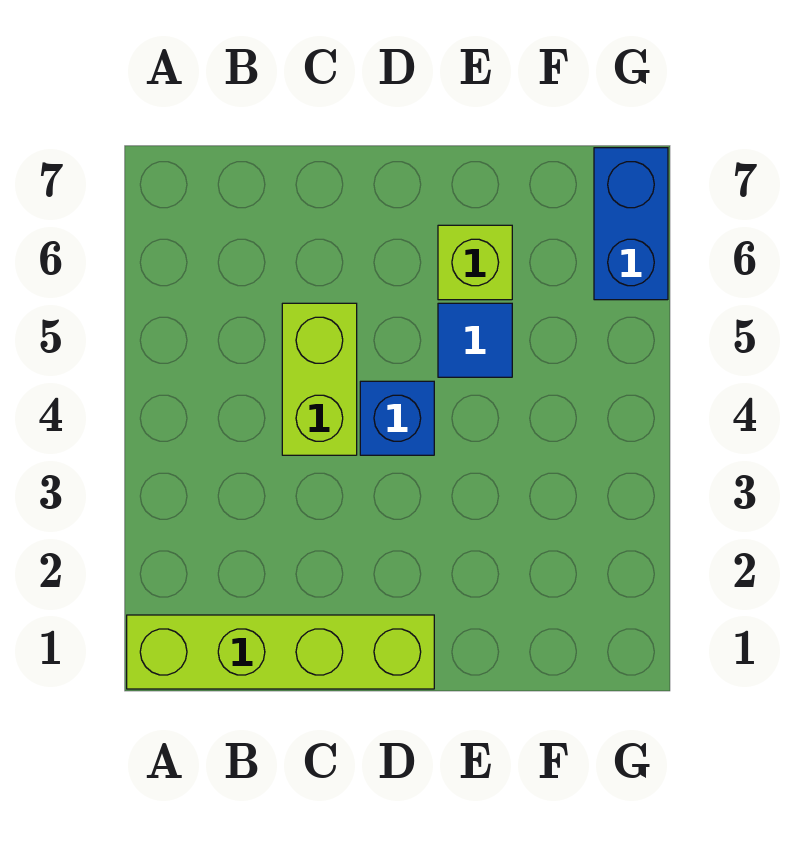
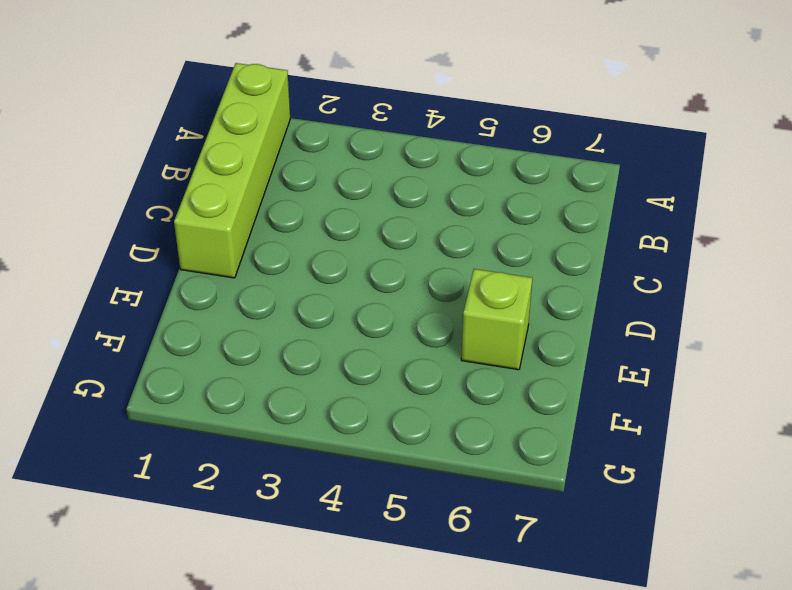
none -> lime 1x2 brick [282,303,357,455]
none -> blue 1x1 brick [360,381,434,455]

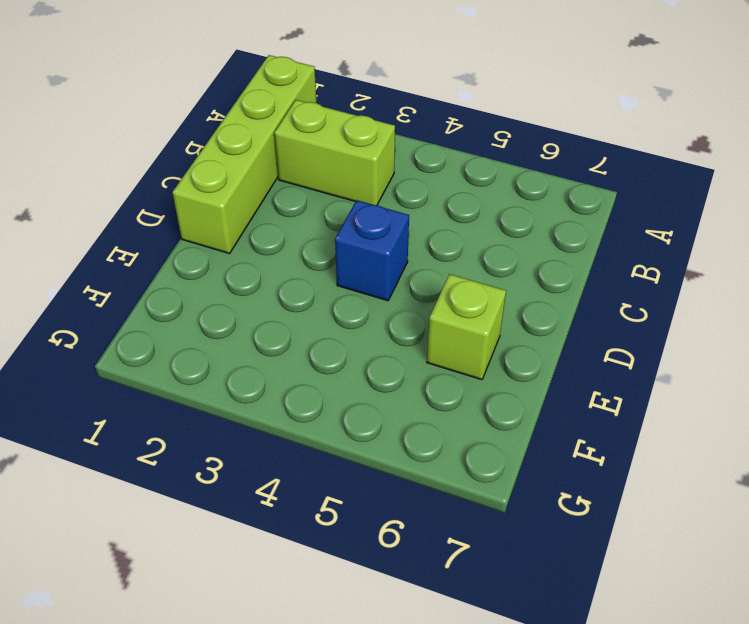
lime 1x2 brick [274,100,395,205] -> lime 1x2 brick moved to [282,303,357,455]
none -> blue 1x1 tile [438,303,512,377]
none -> blue 1x2 brick [594,148,668,300]

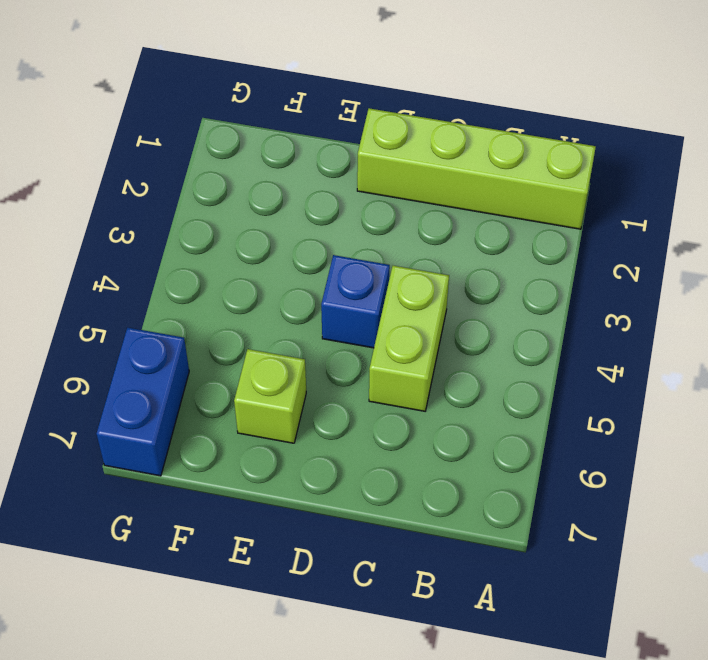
none -> blue 1x1 tile [438,303,512,377]

